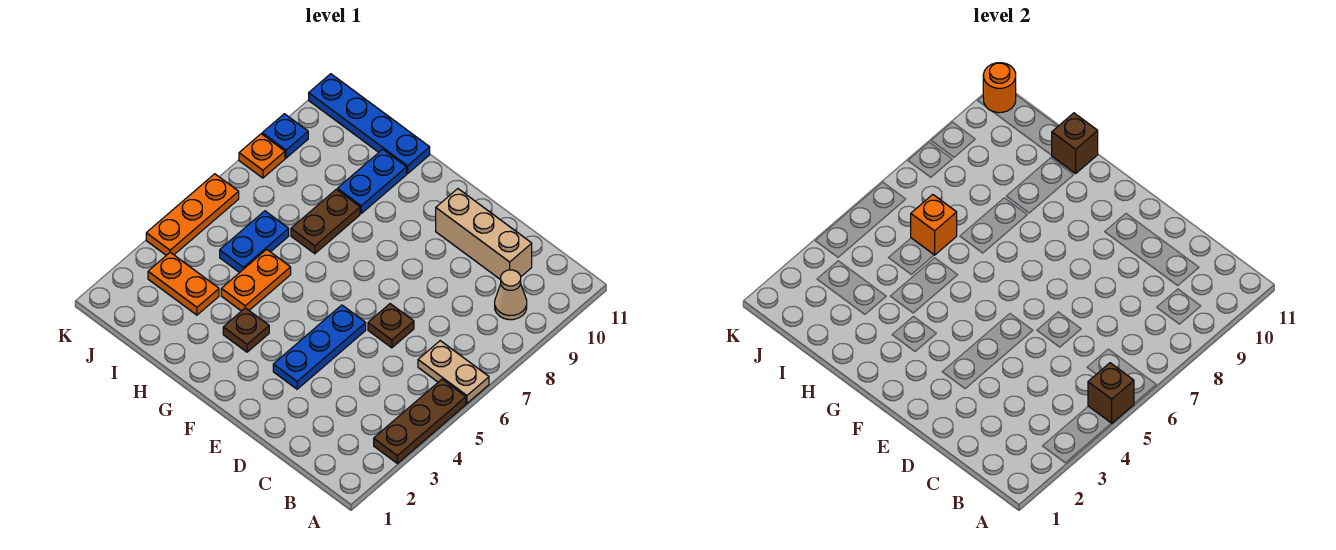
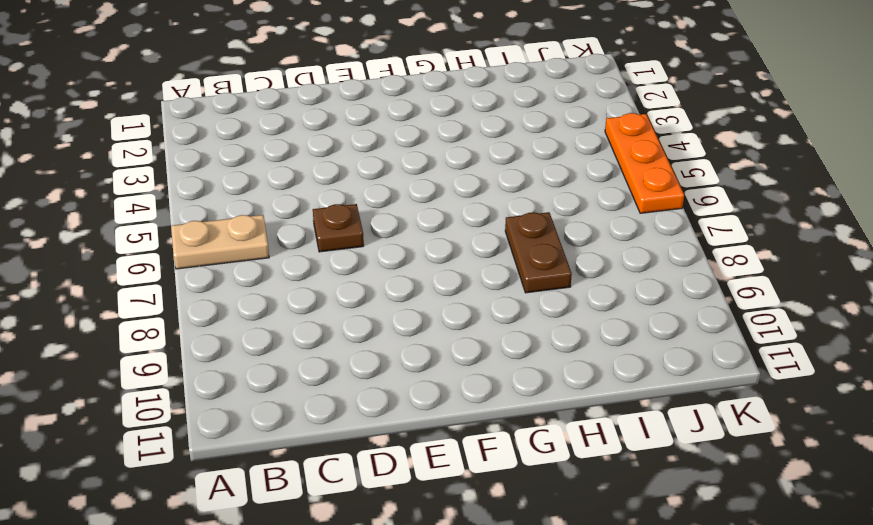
none -> brown 1x3 plate [374,379,466,463]
none -> tan 1x1 cone [495,270,527,320]
none -> tan 1x3 brick [436,189,532,280]

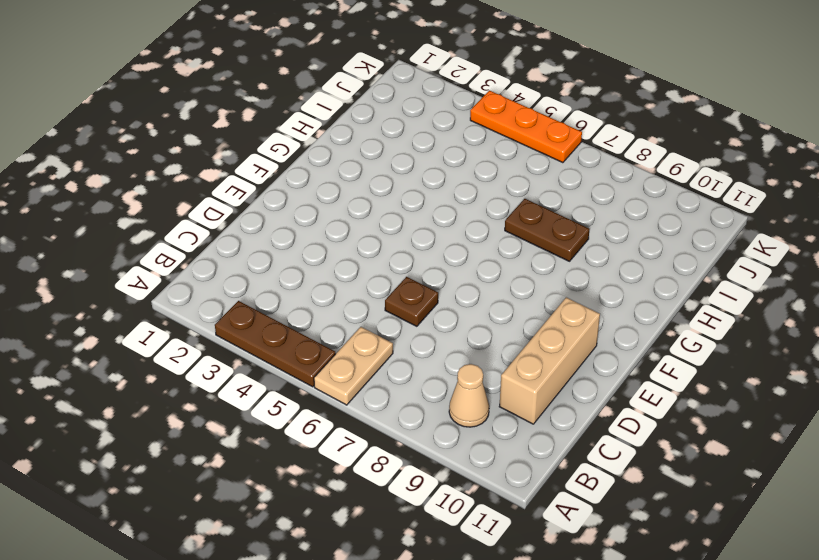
none -> blue 1x3 plate [273,305,366,389]
none -> brown 1x1 plate [223,308,269,352]
none -> orange 1x2 plate [221,249,291,311]

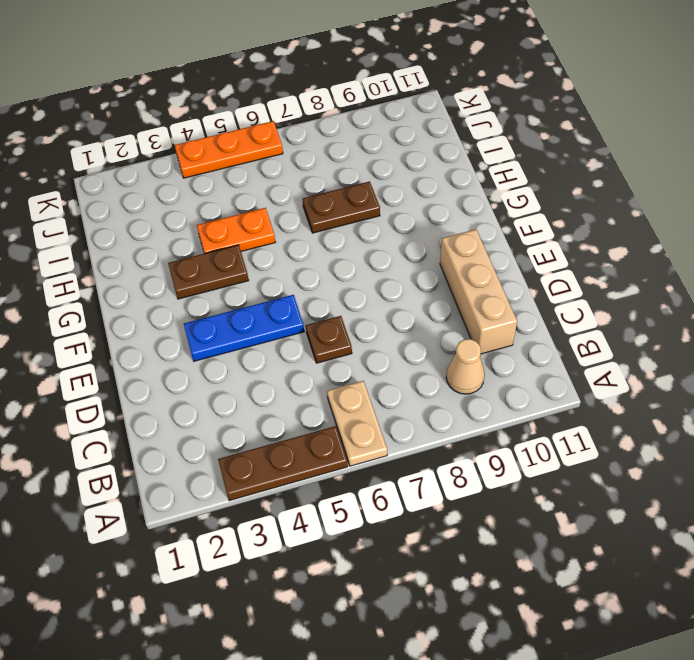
brown 1x2 plate [168,245,249,299] -> brown 1x1 plate [223,308,269,352]
none -> blue 1x2 plate [337,149,407,213]
none -> blue 1x4 plate [309,74,430,173]
none -> orange 1x2 plate [148,252,219,315]

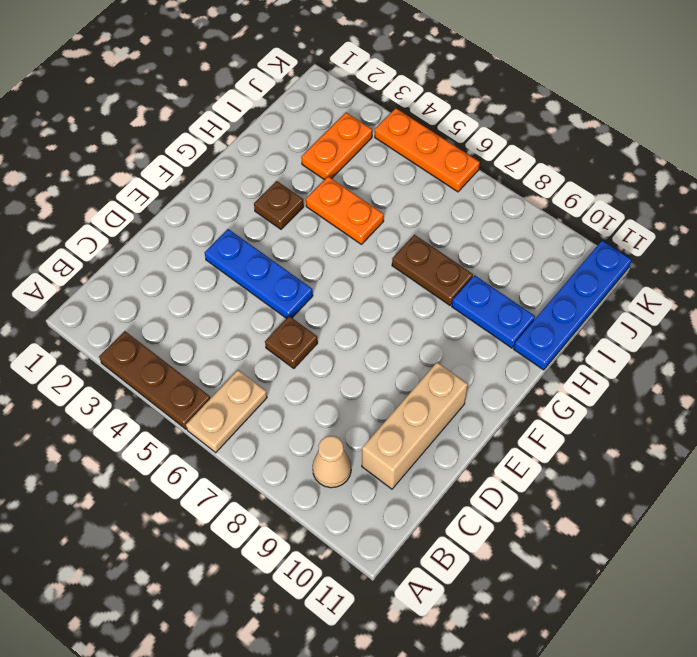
none -> blue 1x2 plate [220,211,289,273]
none -> orange 1x1 plate [239,134,285,178]
none -> blue 1x1 plate [262,114,308,158]

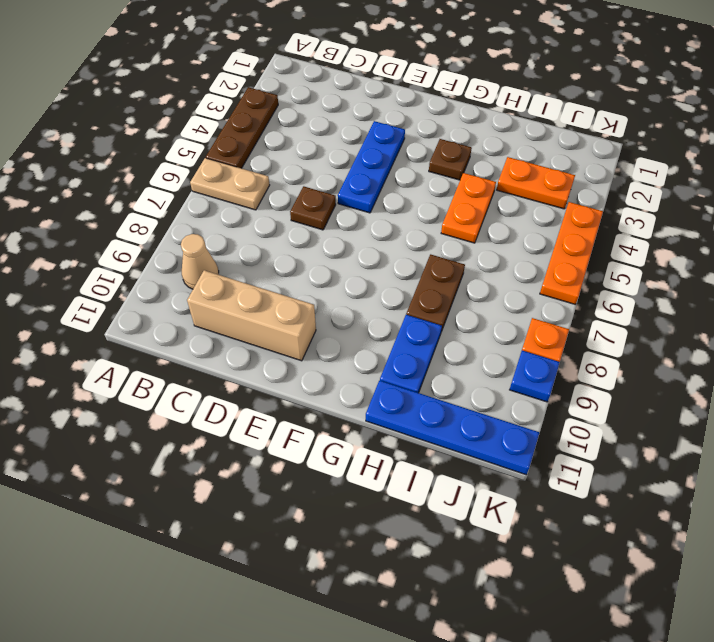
none -> blue 1x2 plate [220,211,289,273]
none -> brown 1x1 brick [1088,363,1134,423]
none -> brown 1x1 brick [1052,113,1098,173]

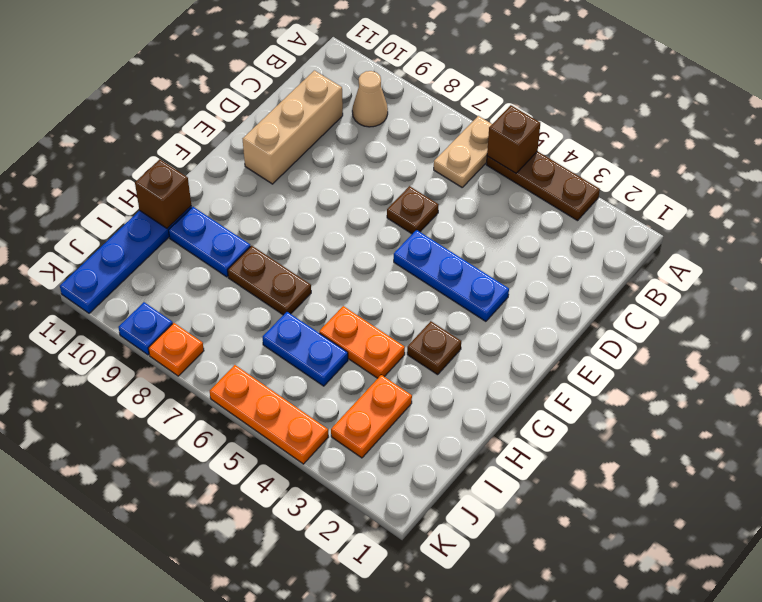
none -> orange 1x1 brick [911,195,957,255]
none -> orange 1x1 round brick [983,63,1016,113]

